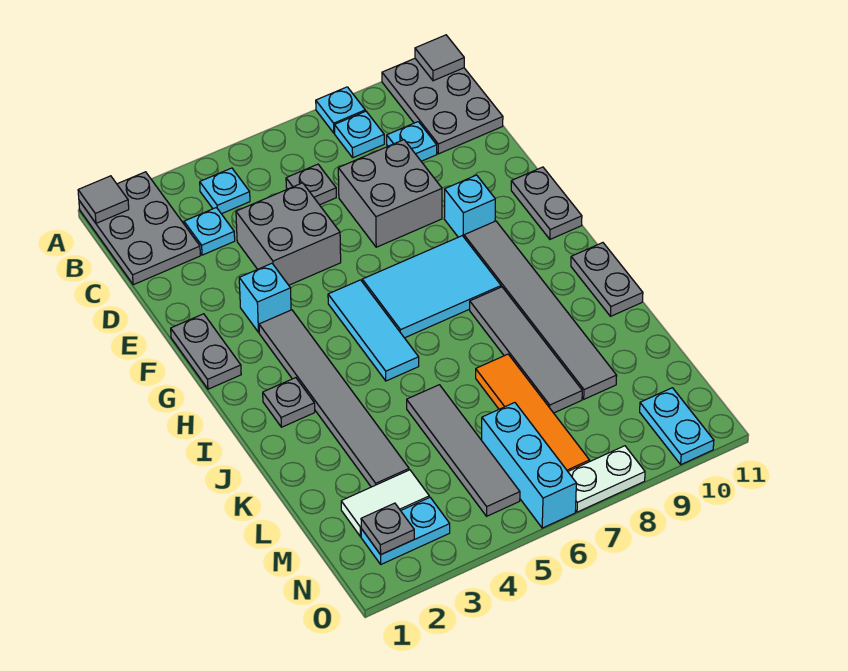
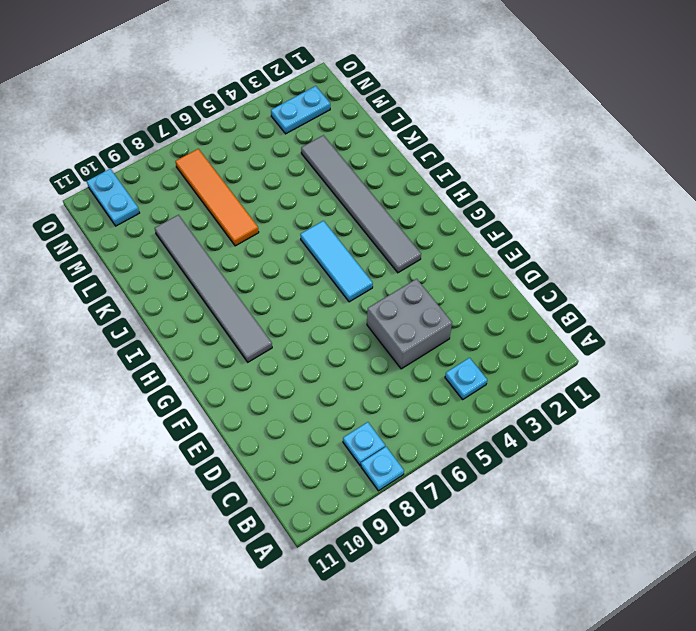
none -> grey 2x3 plate [79,172,200,285]
none -> grey 2x3 plate [382,59,503,154]
none -> cyan 1x1 plate [184,208,235,255]
none -> grey 1x1 plate [286,164,336,205]

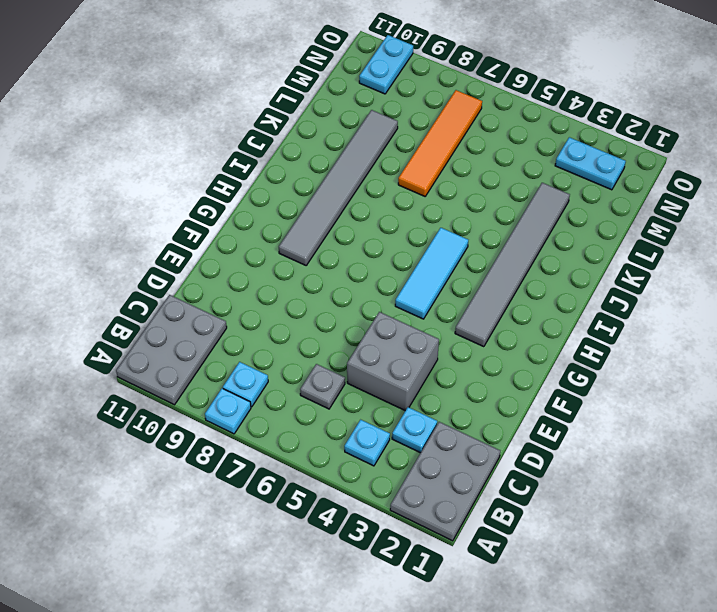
none -> cyan 1x1 plate [387,122,437,161]
none -> grey 2x2 brick [338,140,442,247]
none -> grey 1x2 plate [171,314,241,389]
none -> cyan 1x1 brick [239,263,291,332]

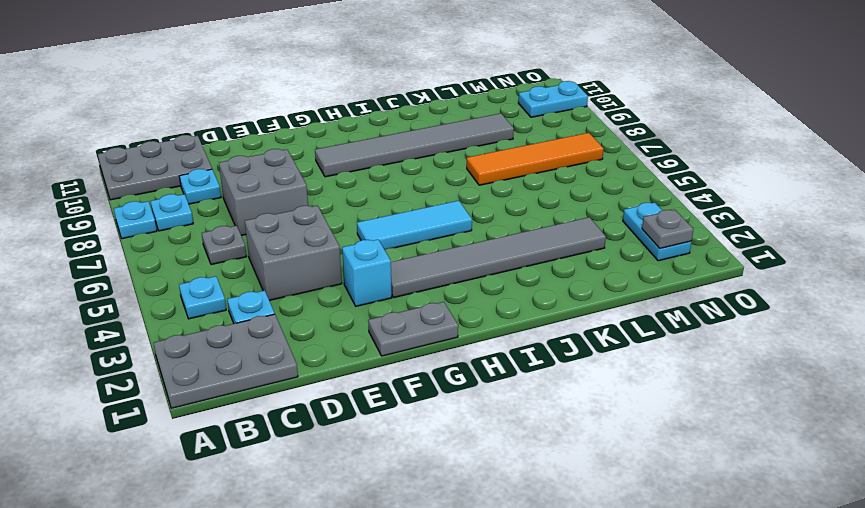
none -> cyan 1x1 brick [444,175,495,237]
none -> grey 1x2 plate [511,167,582,239]
none -> cyan 2x3 tile [362,236,501,338]
none -> grey 1x1 plate [263,378,315,427]

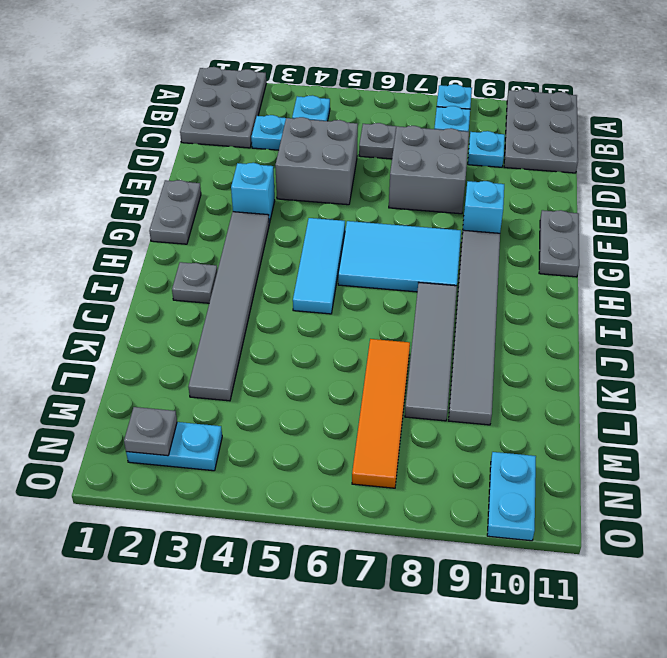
none -> grey 1x2 plate [571,243,643,316]
none -> grey 1x4 tile [407,385,520,516]
none -> white 1x2 tile [341,470,429,537]
none -> cyan 1x3 brick [482,403,576,528]

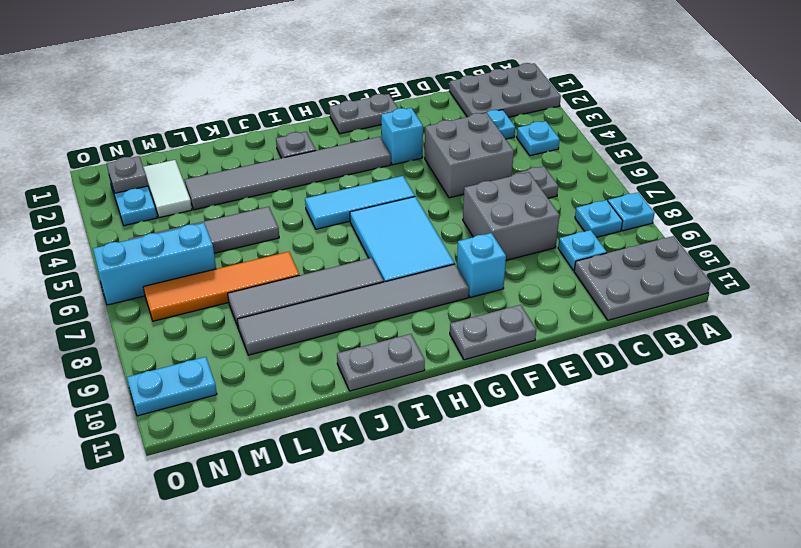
none -> white 1x2 plate [568,446,645,512]
none -> grey 1x1 tile [78,176,129,223]
none -> grey 1x1 tile [415,35,464,81]

